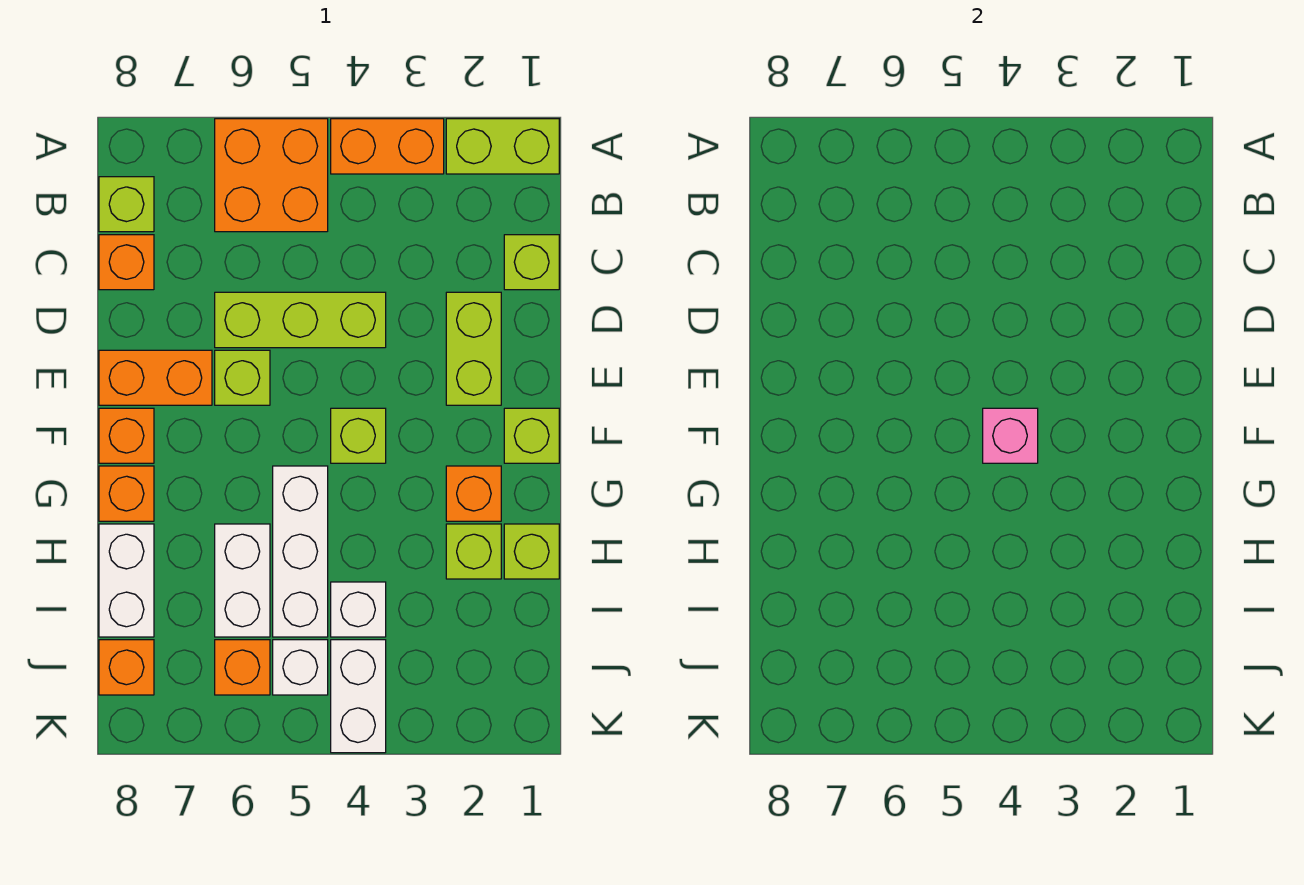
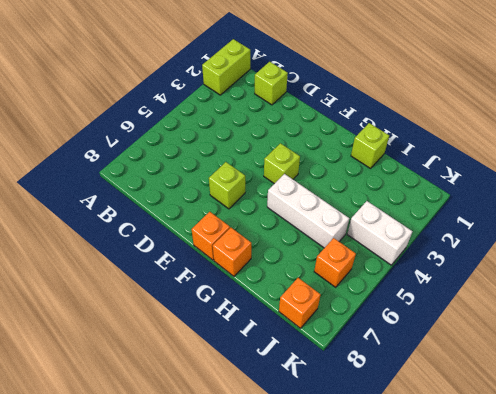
none -> orange 1x2 brick [331,119,444,174]
none -> orange 2x2 brick [215,119,328,232]
none -> lime 1x1 brick [99,177,154,232]

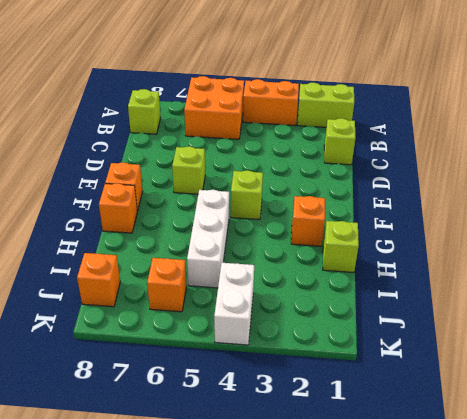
none -> orange 1x1 brick [99,235,154,290]
none -> lime 1x2 brick [446,292,501,405]
none -> lime 1x3 brick [215,292,386,348]

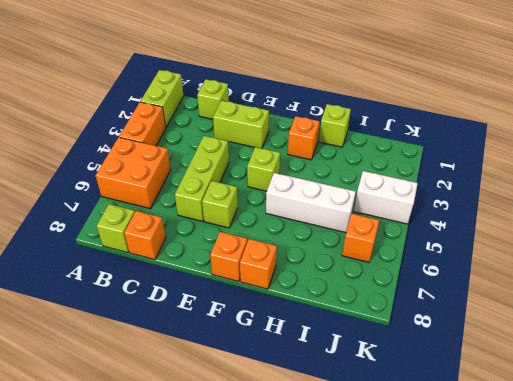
none -> orange 1x2 brick [99,350,212,405]
none -> lime 1x1 brick [504,408,559,463]
none -> lime 1x1 brick [446,524,501,579]

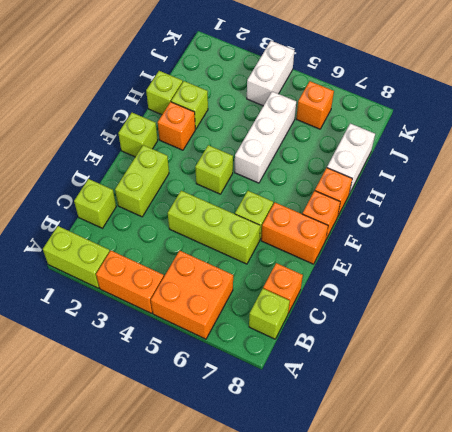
none -> white 1x2 brick [215,524,270,637]
none -> white 1x1 brick [331,582,386,637]
none -> white 1x1 brick [273,640,328,695]

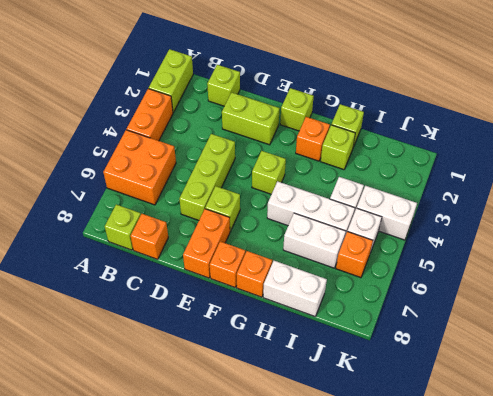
none -> orange 1x1 brick [99,640,154,695]
none -> pink 1x1 brick [983,408,1038,463]

